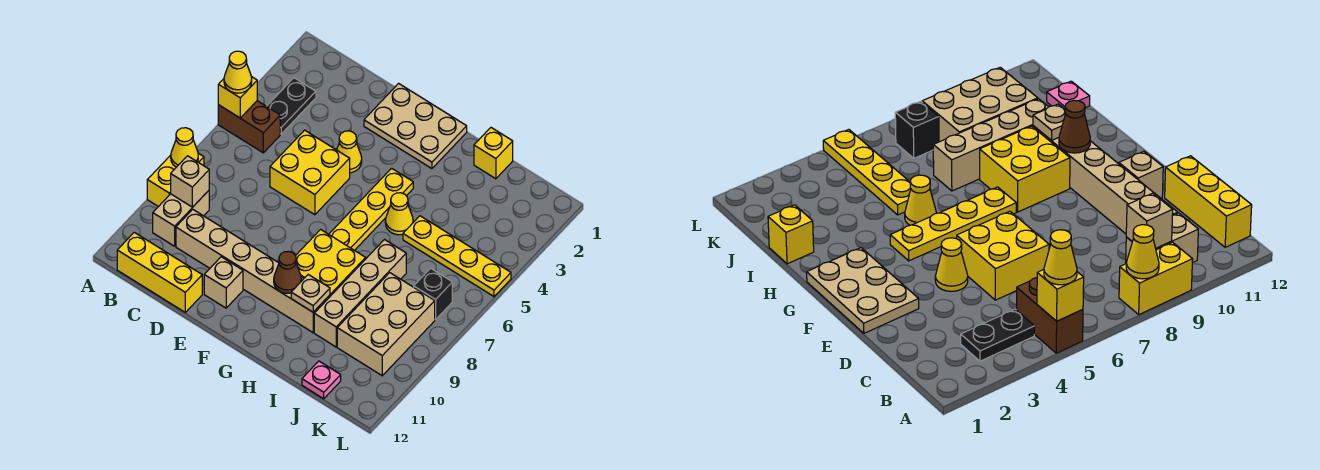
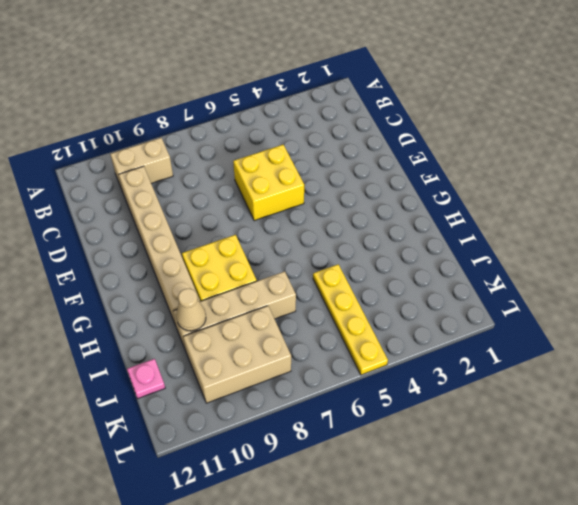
tan 1x1 cone [176,288,206,331] -> none
none -> brown 1x2 brick [218,101,280,153]
none -> yellow 1x2 brick [147,153,204,207]
none -> black 1x2 plate [267,78,316,134]

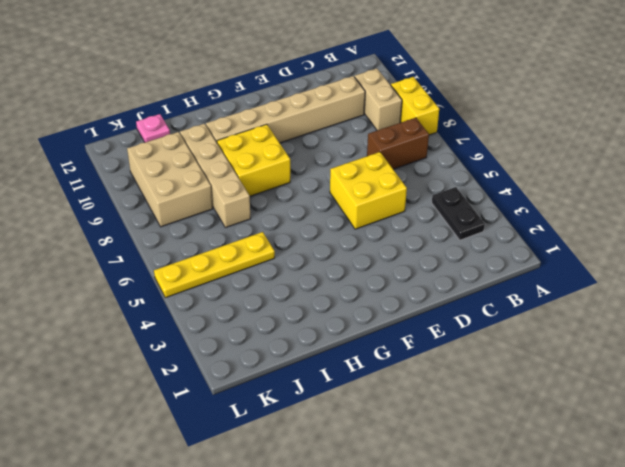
brown 1x2 brick [367,118,429,169] -> brown 1x2 brick moved to [218,101,280,153]
none -> yellow 1x3 brick [117,232,202,312]
none -> tan 2x3 plate [364,83,467,169]
none -> yellow 1x1 cone [337,131,362,173]

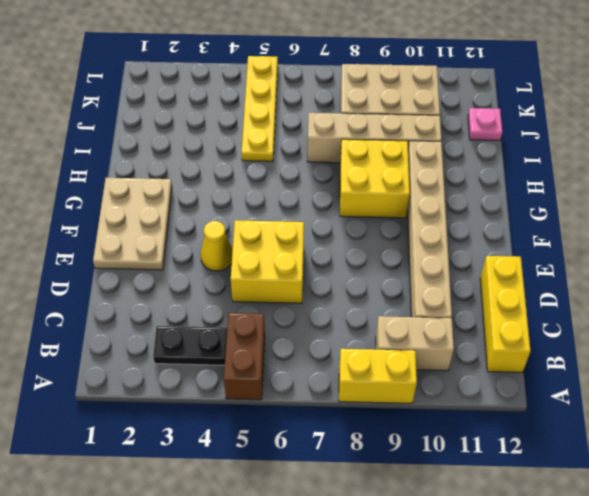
none -> tan 1x1 brick [204,257,243,308]
none -> yellow 1x4 plate [329,168,413,251]
none -> yellow 1x1 cone [385,193,413,235]

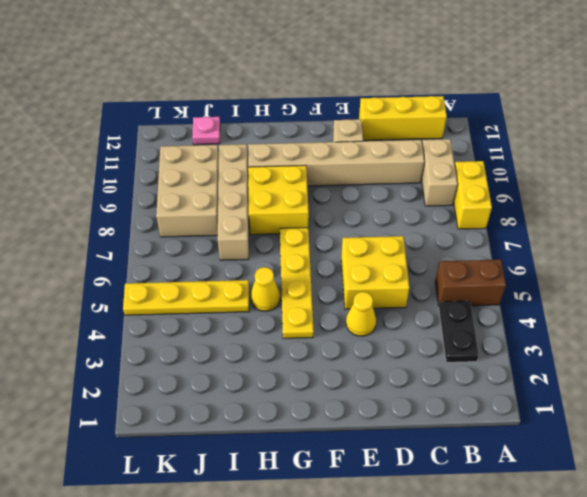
none -> tan 2x3 plate [364,83,467,169]
none -> yellow 1x1 brick [474,128,513,179]
none -> black 1x1 brick [414,268,452,320]

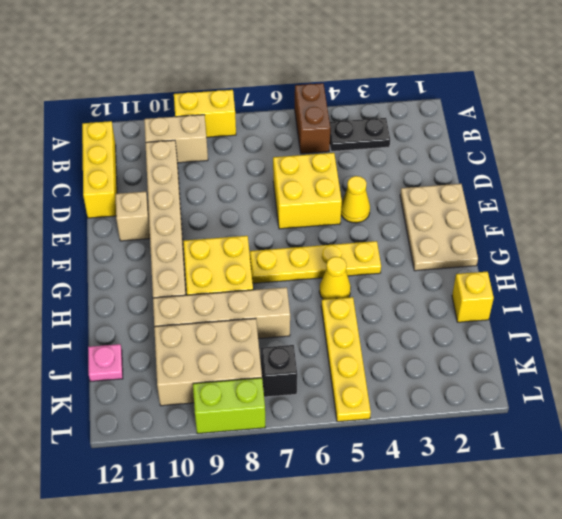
lime 1x2 brick [193,378,266,434] -> none
none -> yellow 1x1 brick [218,77,257,118]
none -> yellow 1x1 cone [171,128,198,167]
none -> tan 1x1 brick [171,156,209,207]

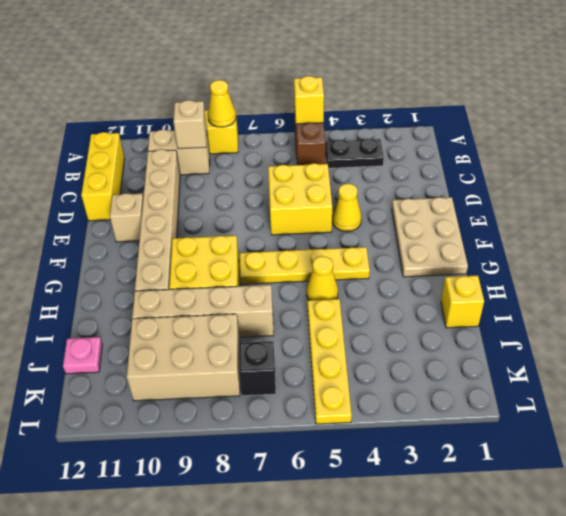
none -> brown 1x1 cone [274,251,301,293]
none -> tan 1x1 plate [291,275,330,312]
none -> yellow 1x1 cone [224,51,252,93]

